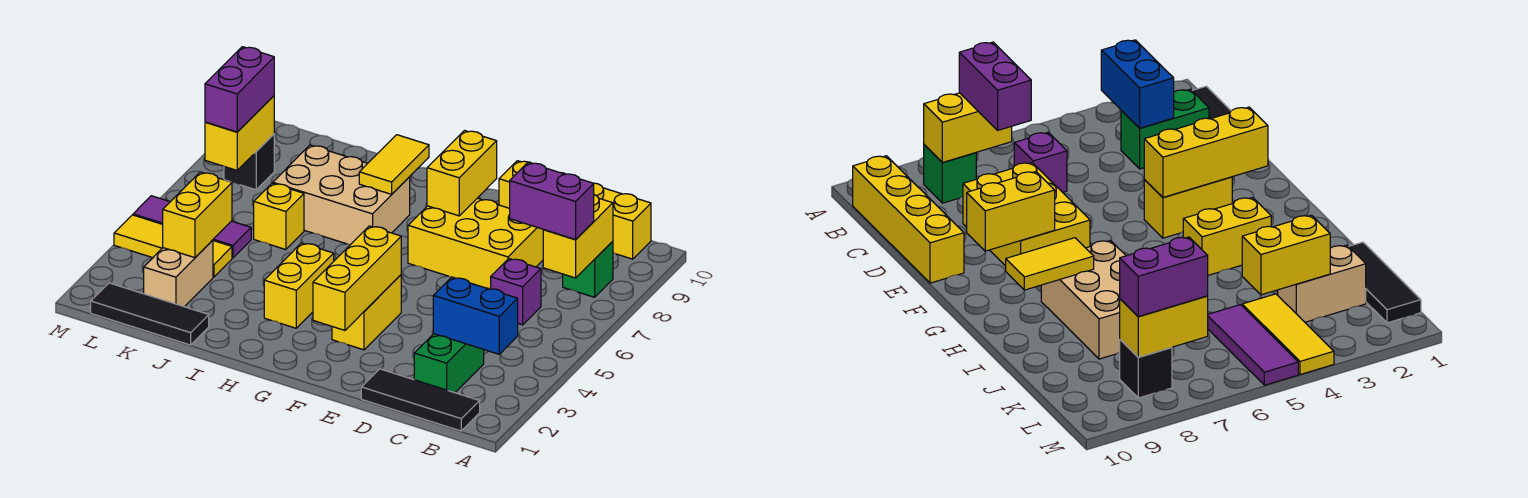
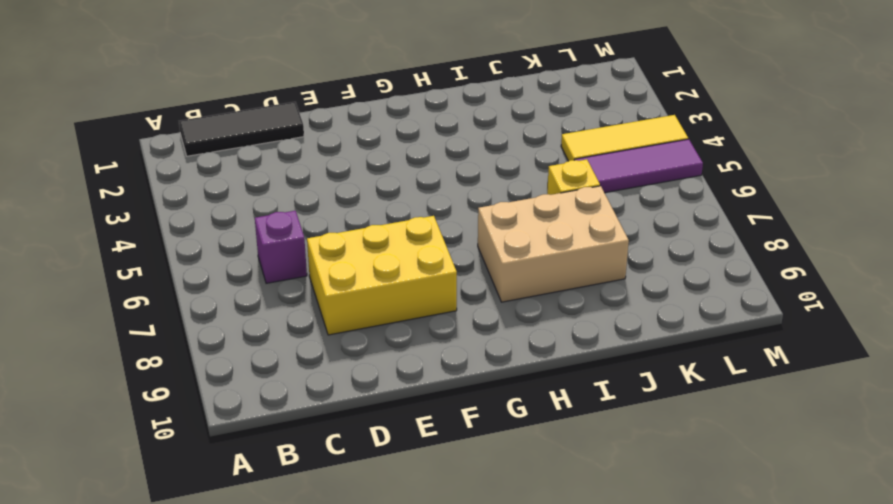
none -> green 1x1 brick [563,241,613,297]
none -> yellow 1x4 brick [499,161,651,259]
none -> green 1x2 brick [414,334,484,393]

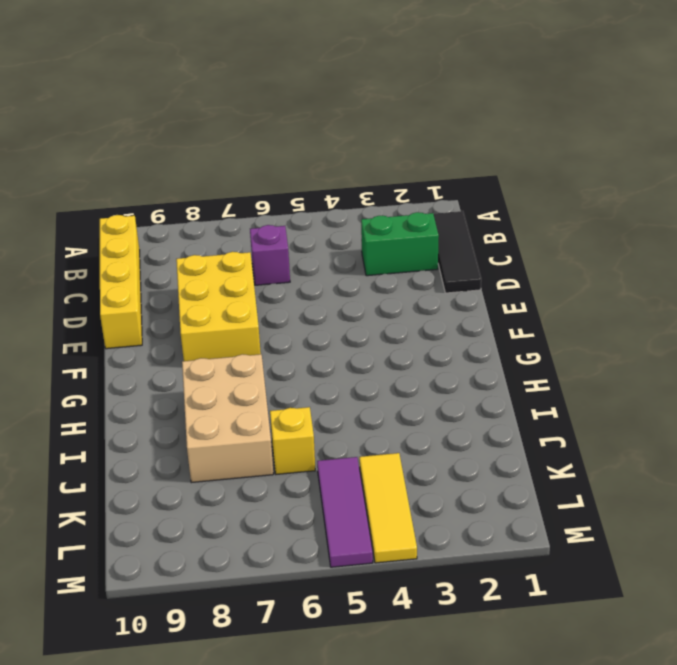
none -> green 1x1 brick [563,241,613,297]
none -> yellow 1x2 brick [332,275,401,350]
none -> yellow 1x2 brick [264,243,334,328]

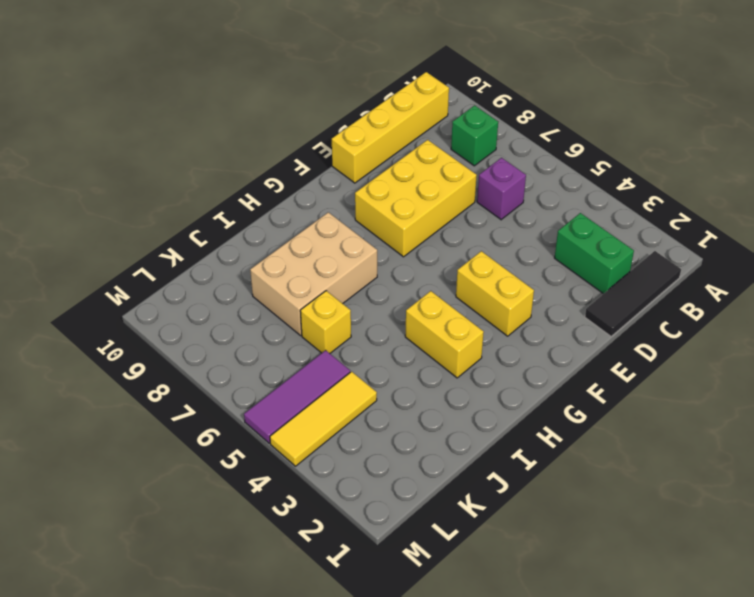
none -> black 1x3 tile [91,283,209,345]
none -> tan 1x2 brick [144,240,213,307]
none -> black 1x1 brick [224,134,274,190]

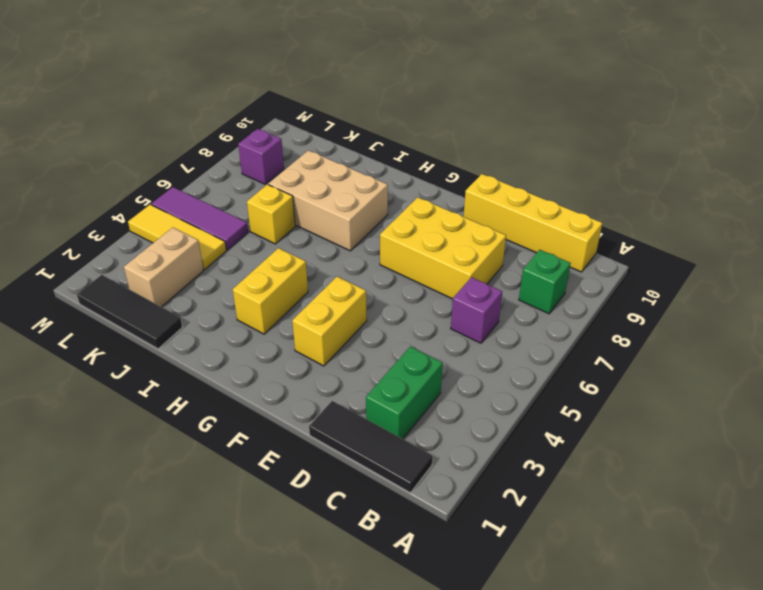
purple 1x1 brick [238,129,284,184] -> black 1x1 brick [224,134,274,190]
none -> blue 1x2 brick [433,277,518,354]
none -> yellow 1x2 brick [543,195,613,278]
none -> yellow 1x3 brick [313,226,401,330]

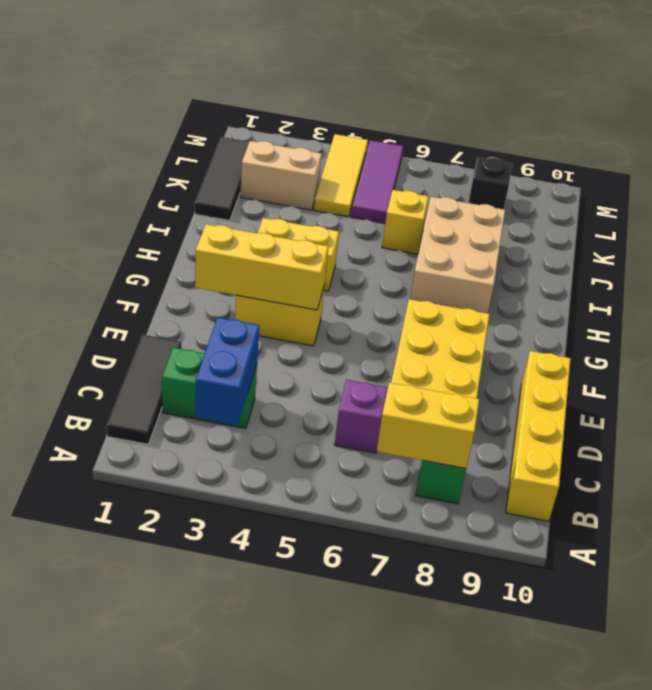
none -> yellow 1x2 brick [427,131,497,216]
none -> yellow 1x2 tile [359,135,429,194]
none -> yellow 1x2 brick [163,172,232,258]

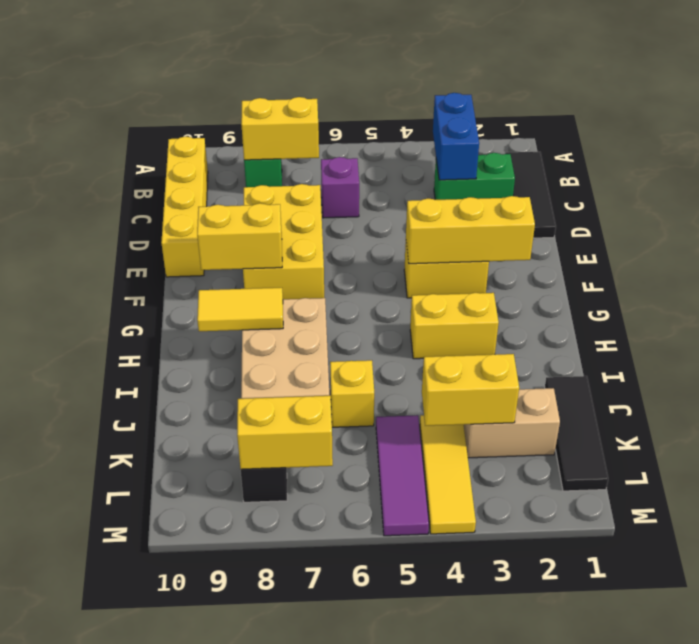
none -> purple 1x2 brick [510,163,594,239]
none -> purple 1x2 brick [205,47,274,132]

